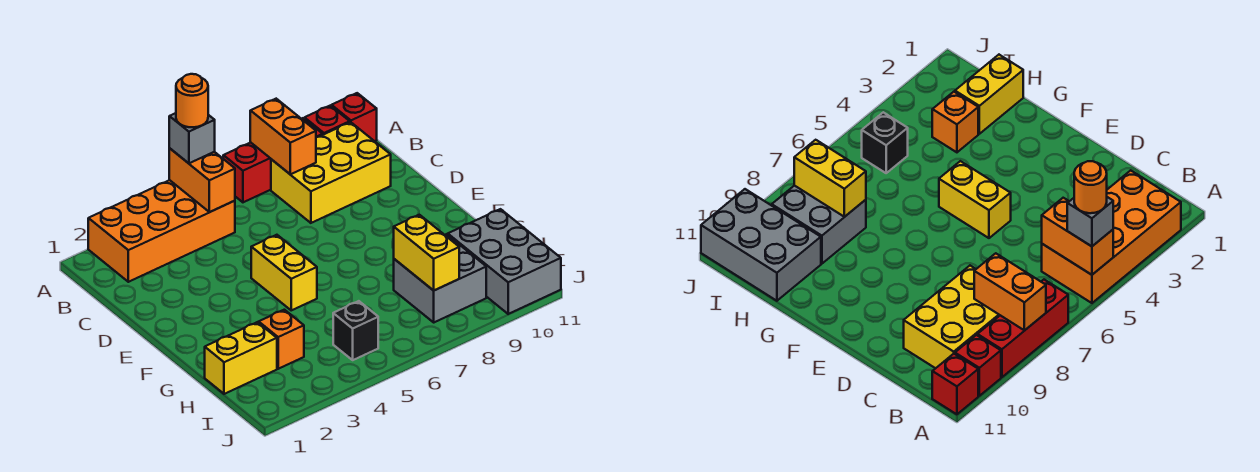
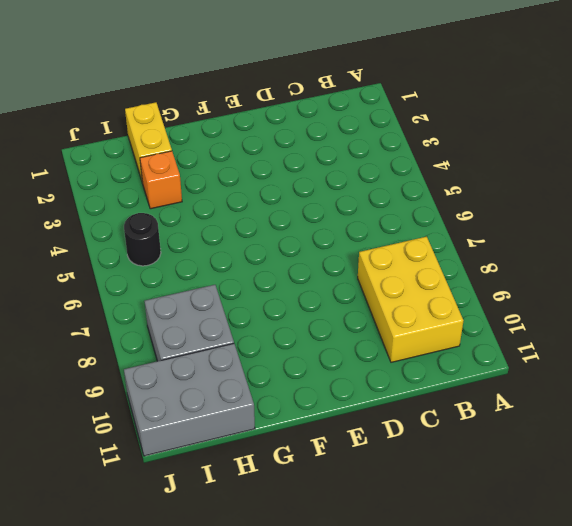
black 1x1 round brick [124,213,161,266] -> black 1x1 brick [333,301,378,360]
none -> orange 2x4 brick [88,180,235,282]
none -> red 1x3 brick [223,118,323,202]
none -> red 1x1 brick [305,106,350,135]

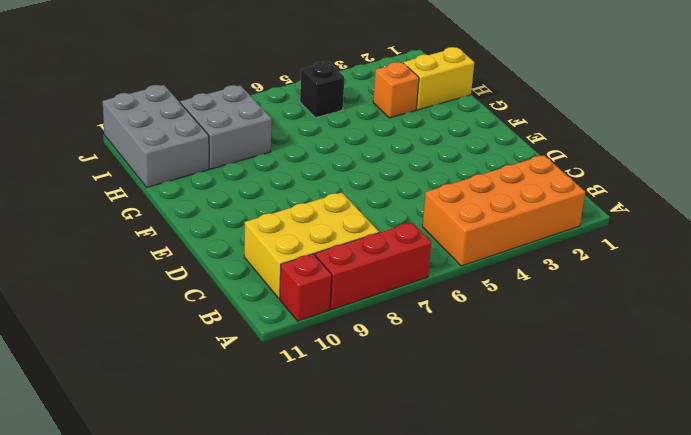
none -> red 1x1 brick [332,93,377,141]
none -> yellow 1x2 brick [251,235,317,310]
none -> orange 1x2 brick [169,148,235,212]

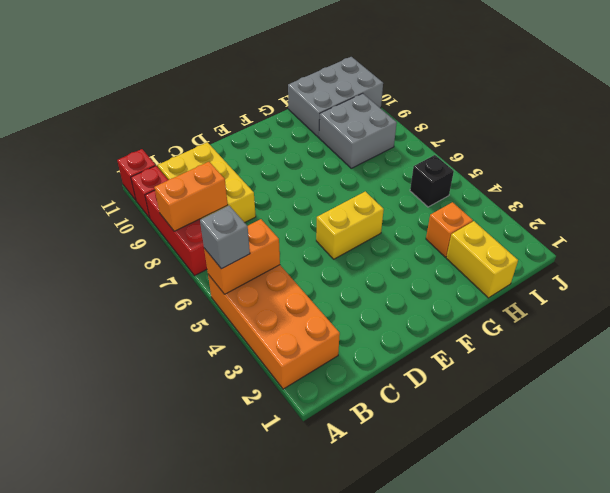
none -> yellow 1x2 brick [394,215,459,291]
none -> orange 1x1 round brick [176,74,208,127]

